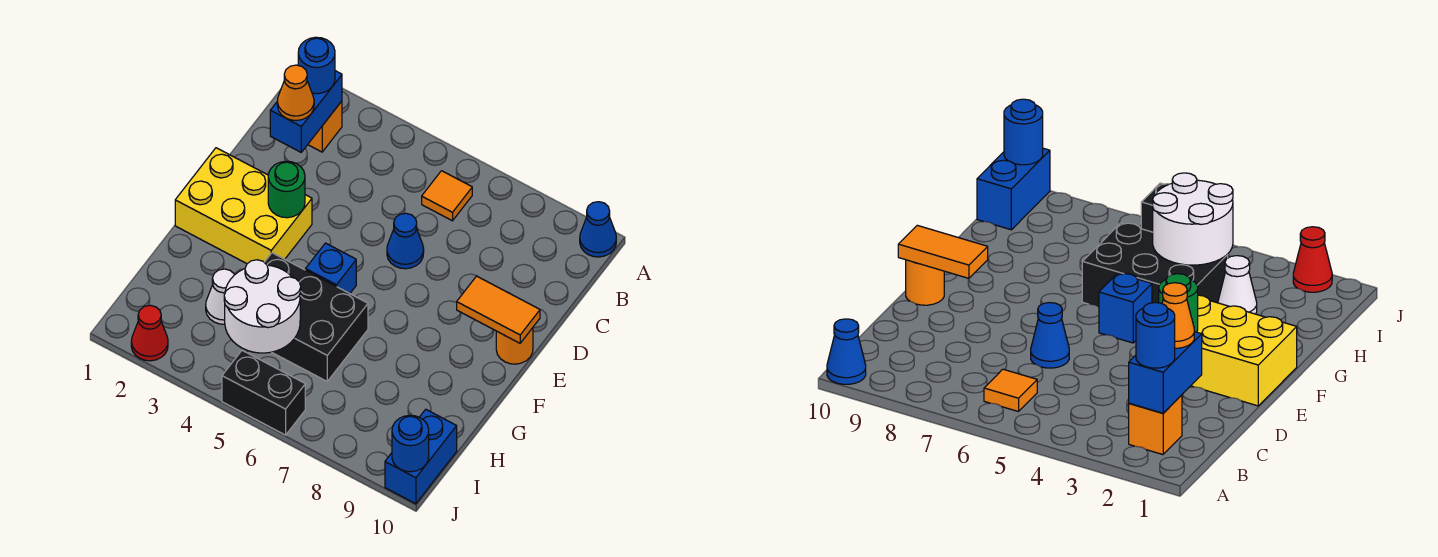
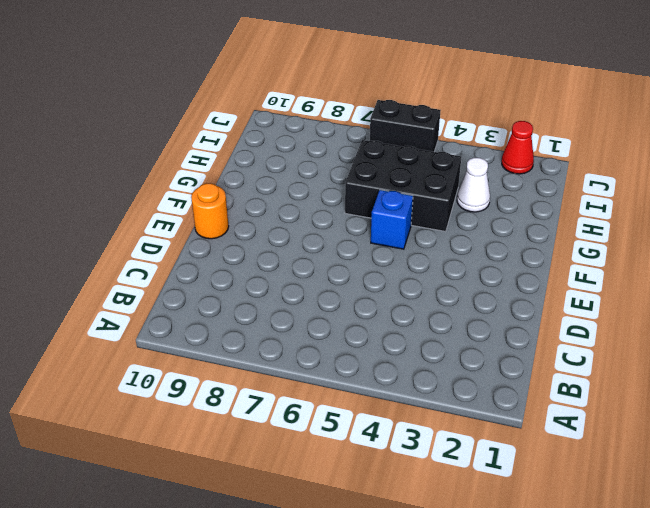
none -> blue 1x1 cone [580,202,616,257]
none -> orange 1x1 brick [308,101,342,152]
none -> orange 1x1 tile [422,171,472,221]

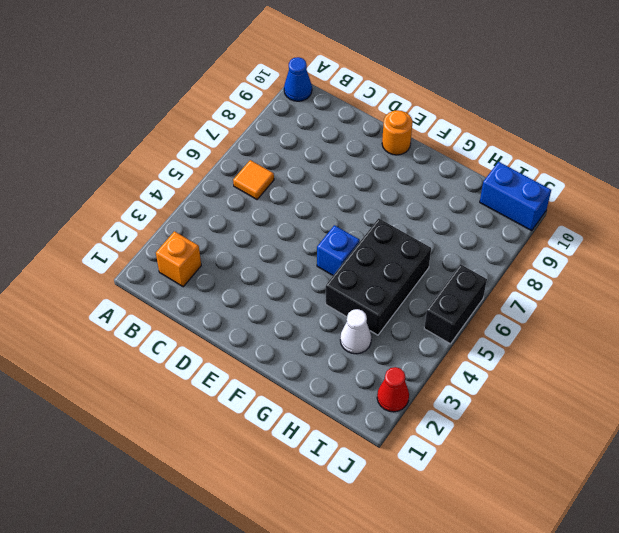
none -> blue 1x1 cone [387,213,424,269]
none -> yellow 2x3 brick [175,148,312,264]
none -> blue 1x2 brick [270,71,342,152]

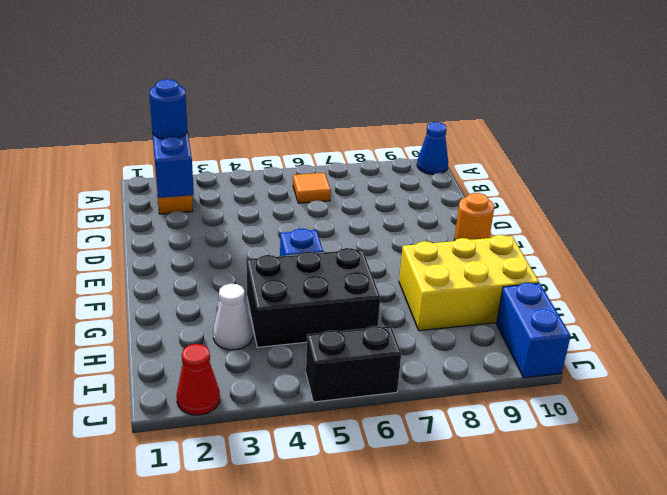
yellow 2x3 brick [399,235,539,331] -> yellow 2x3 brick moved to [175,148,312,264]
none -> blue 1x1 cone [387,213,424,269]
none -> green 1x1 round brick [268,161,305,218]
none -> orange 1x2 tile [457,276,540,343]

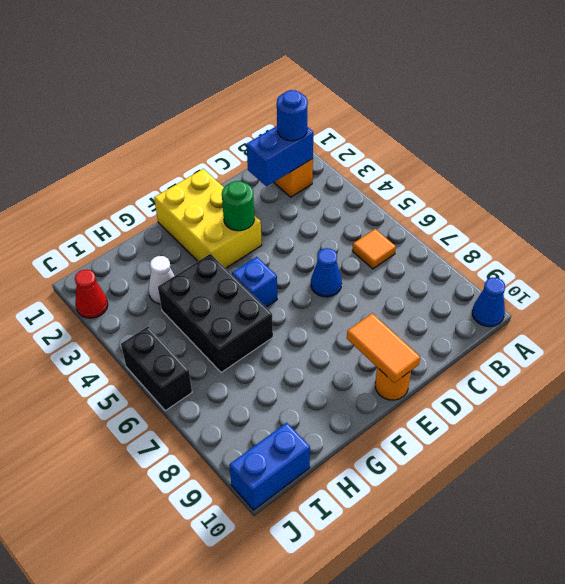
none -> white 2x2 round brick [224,260,301,353]
none -> blue 1x1 round brick [392,415,429,472]
none -> orange 1x1 cone [277,65,314,120]

